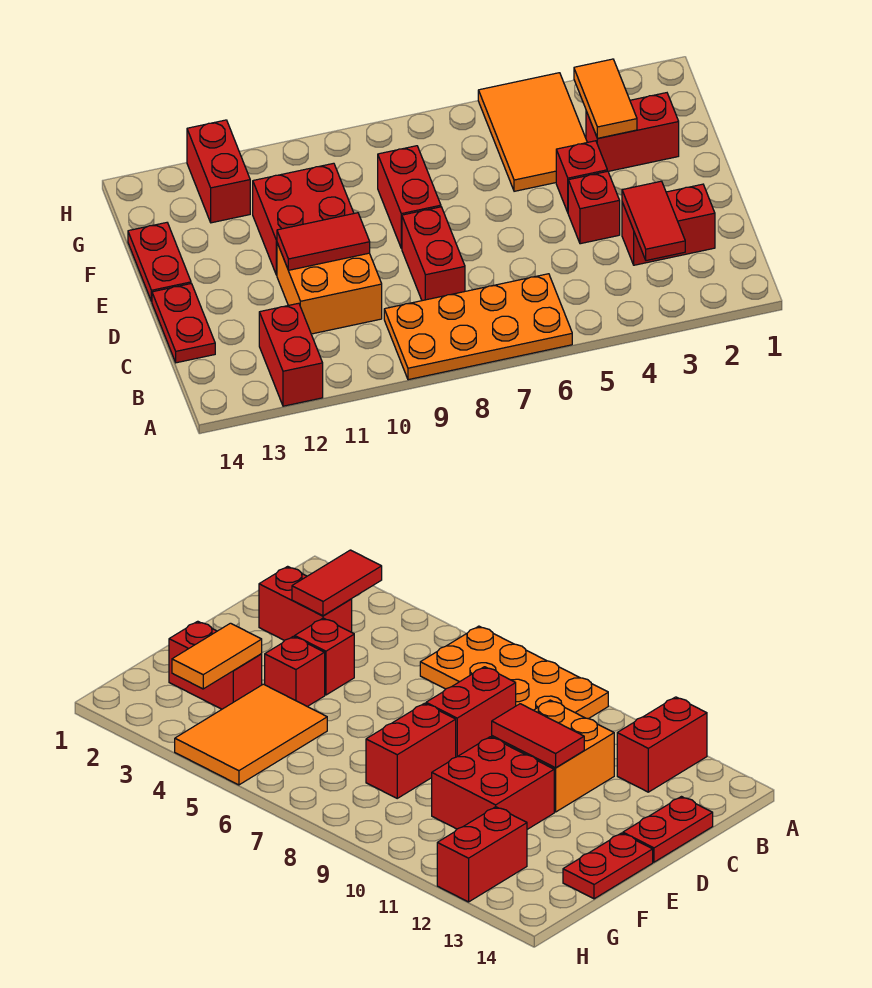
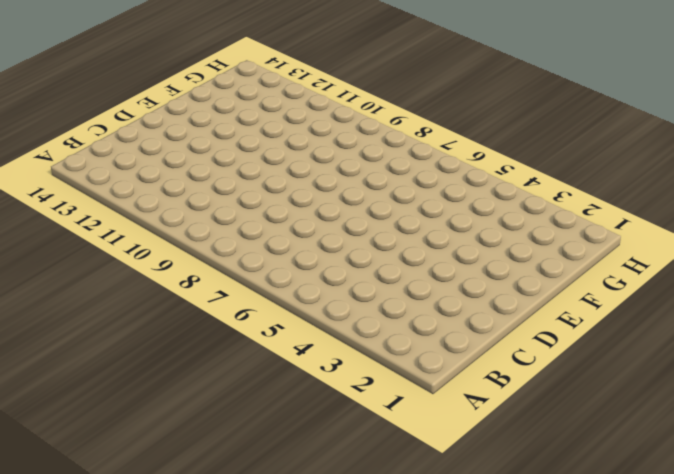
none -> orange 2x4 plate [384,274,572,380]
none -> red 1x2 brick [259,303,323,406]
none -> red 1x2 brick [622,184,715,265]

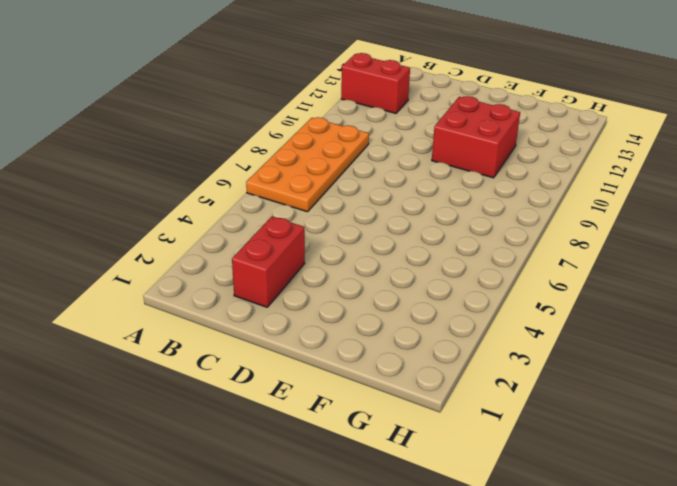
none -> red 1x2 brick [402,207,465,301]
none -> orange 2x2 brick [277,243,382,334]
none -> red 1x2 plate [152,284,215,363]

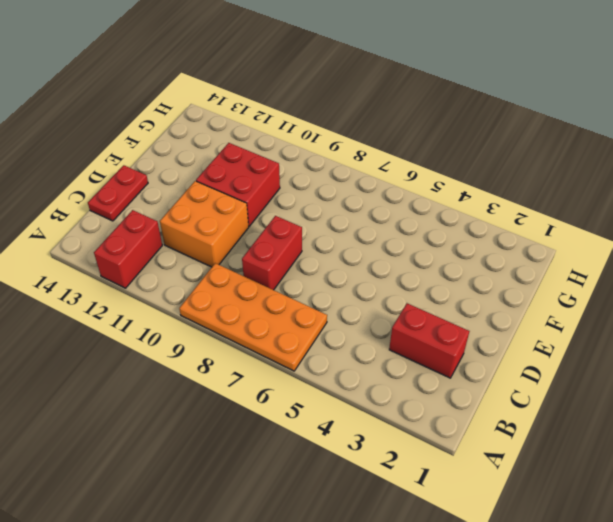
none -> red 1x1 brick [568,171,620,244]
none -> red 1x1 brick [556,141,607,212]
none -> red 1x2 brick [378,146,441,249]

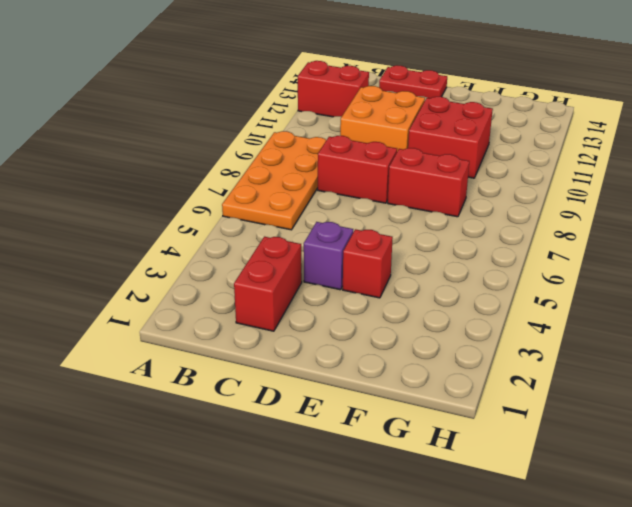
purple 1x1 brick [304,222,353,290] -> red 1x1 brick [568,171,620,244]
none -> red 1x2 plate [128,223,191,301]
none -> red 1x2 brick [586,93,679,171]
none -> orange 2x3 tile [478,73,587,191]

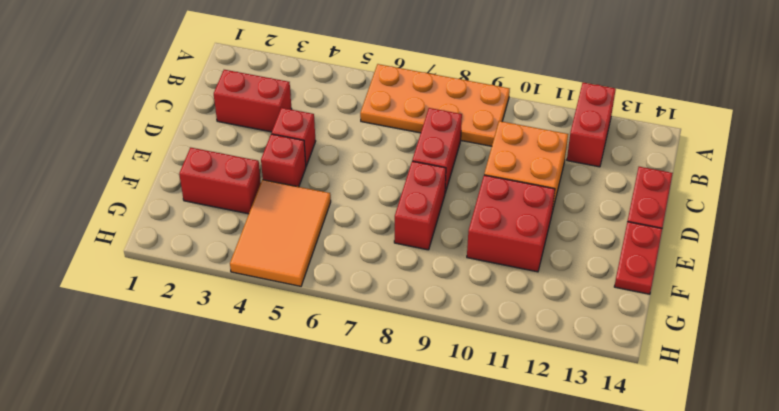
none -> red 1x2 brick [187,120,250,223]
none -> red 1x2 tile [622,181,685,261]
none -> red 1x2 tile [277,213,370,270]

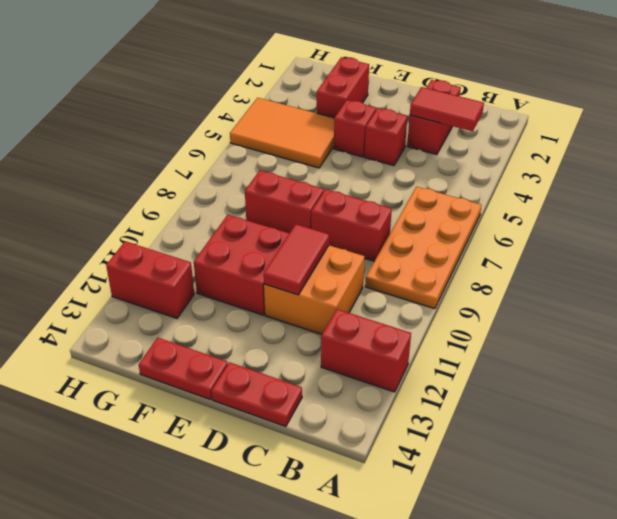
none -> orange 1x2 tile [574,59,637,138]

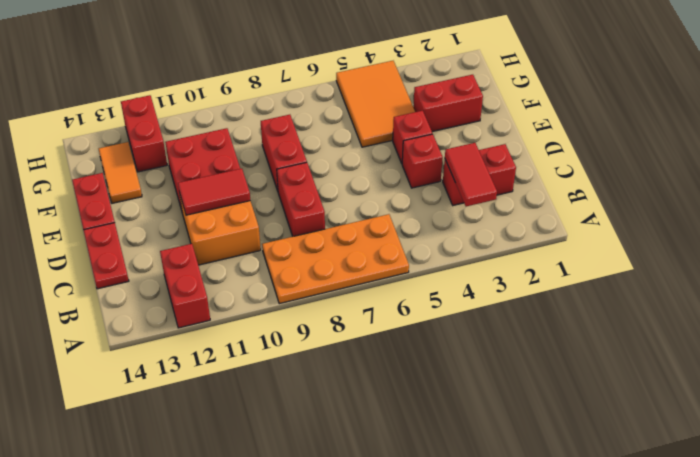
orange 1x2 tile [99,142,142,203] -> orange 1x2 tile moved to [574,59,637,138]

